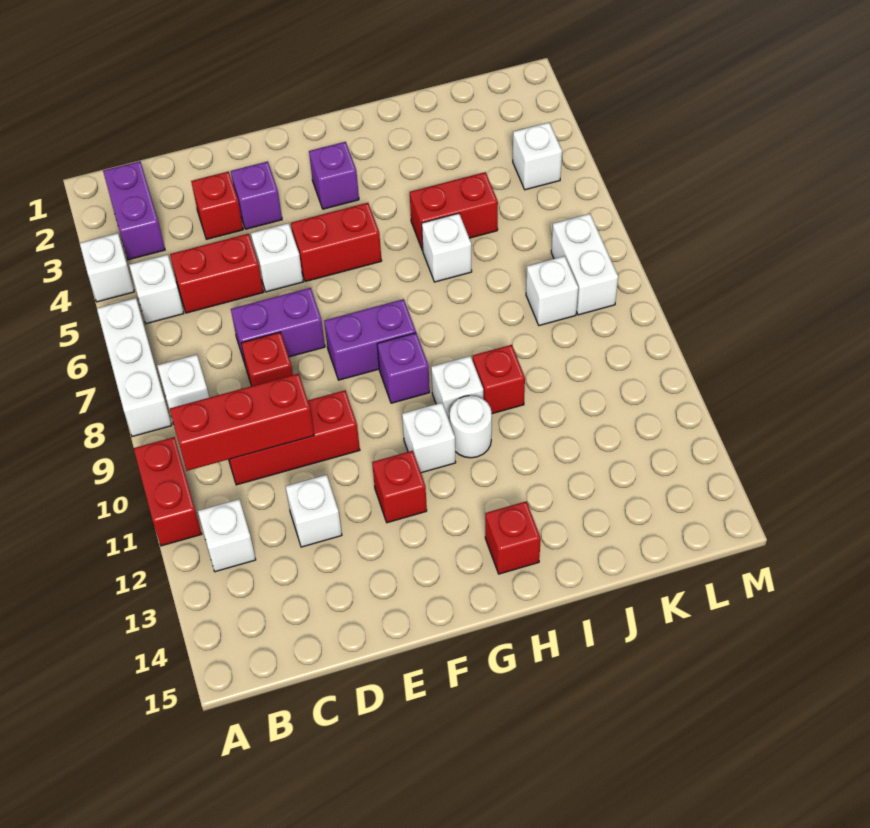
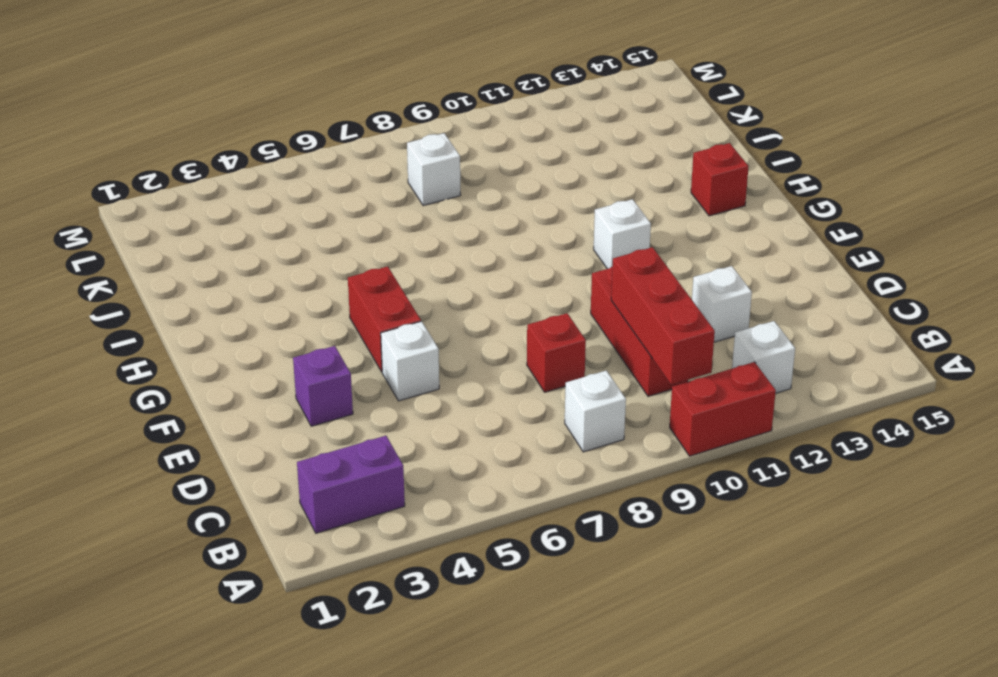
none -> white 1x1 brick [80,233,134,302]
none -> white 1x3 brick [97,298,172,437]
none -> white 1x1 brick [129,255,184,324]
none -> red 1x2 brick [170,234,263,313]

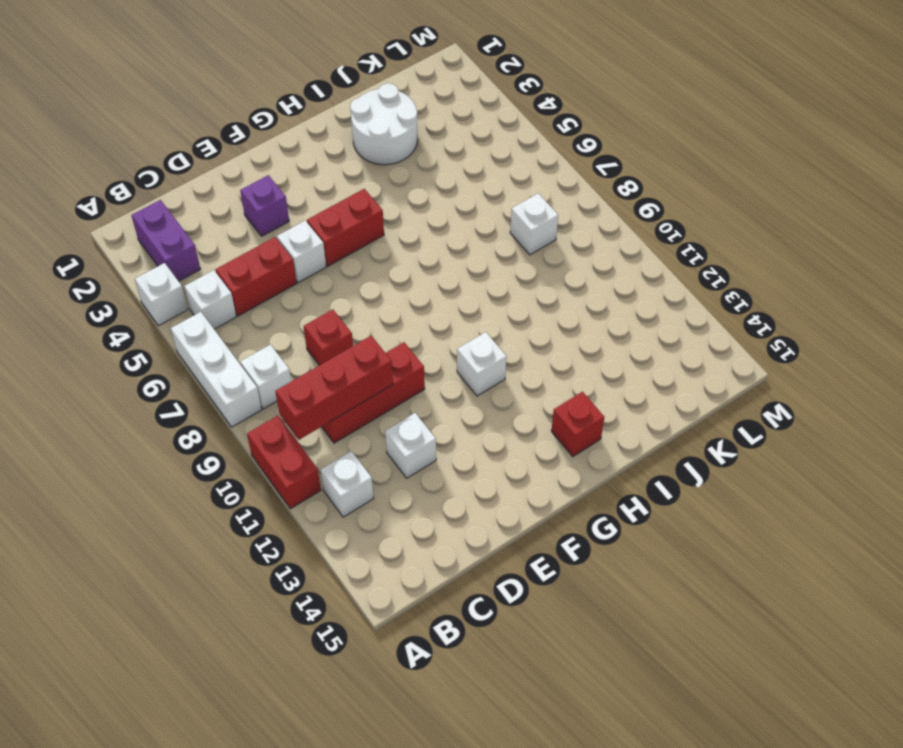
white 2x2 round brick [350,83,418,165] -> none
none -> red 1x1 brick [191,171,243,239]
none -> purple 1x2 brick [231,288,325,363]
none -> purple 1x2 brick [324,299,416,380]
none -> red 1x1 brick [372,451,427,523]

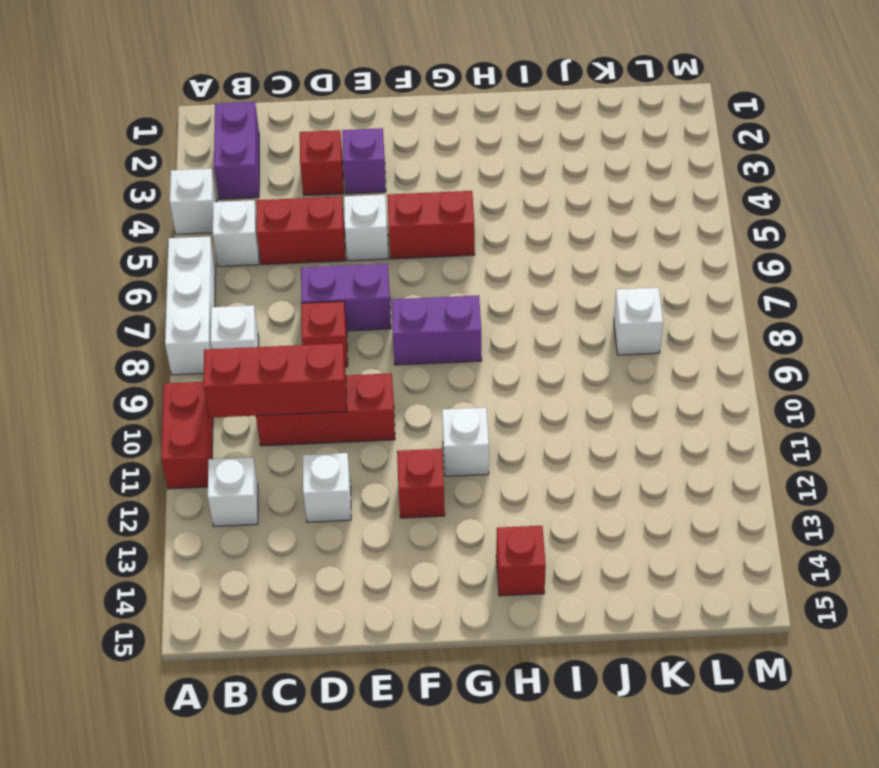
none -> purple 1x1 brick [309,142,359,209]
none -> purple 1x1 brick [377,333,430,403]
none -> white 1x1 brick [431,356,483,422]
none -> white 1x1 round brick [450,396,492,458]

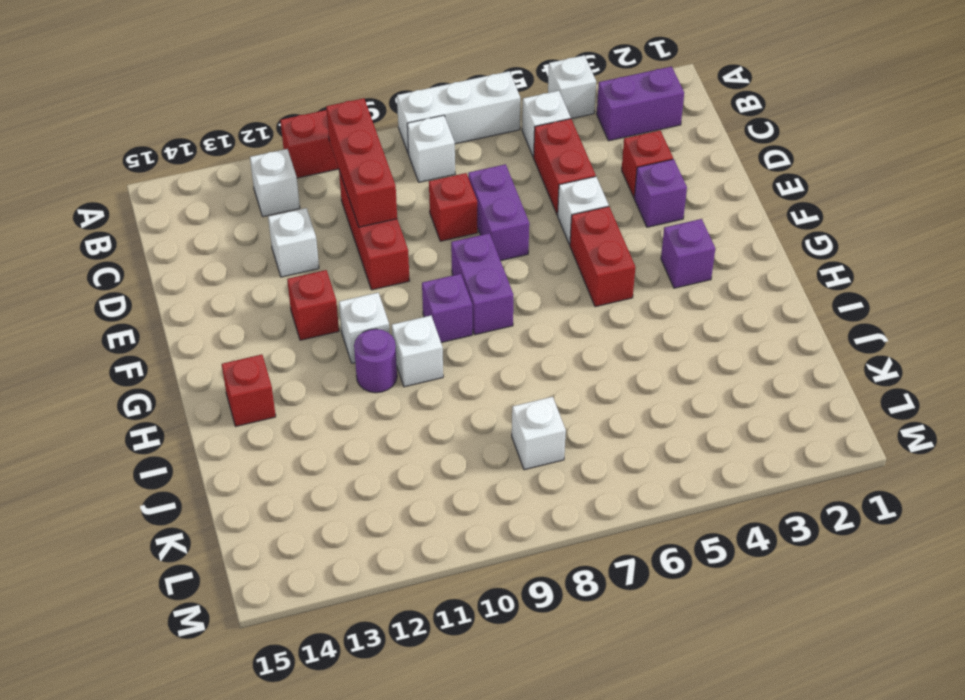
purple 1x1 round brick [354,329,397,393] -> white 1x1 round brick [450,396,492,458]
none -> red 1x2 brick [410,172,498,250]
none -> white 1x1 brick [422,213,472,282]
none -> red 1x1 brick [473,345,525,414]
none -> white 1x1 brick [513,122,562,190]

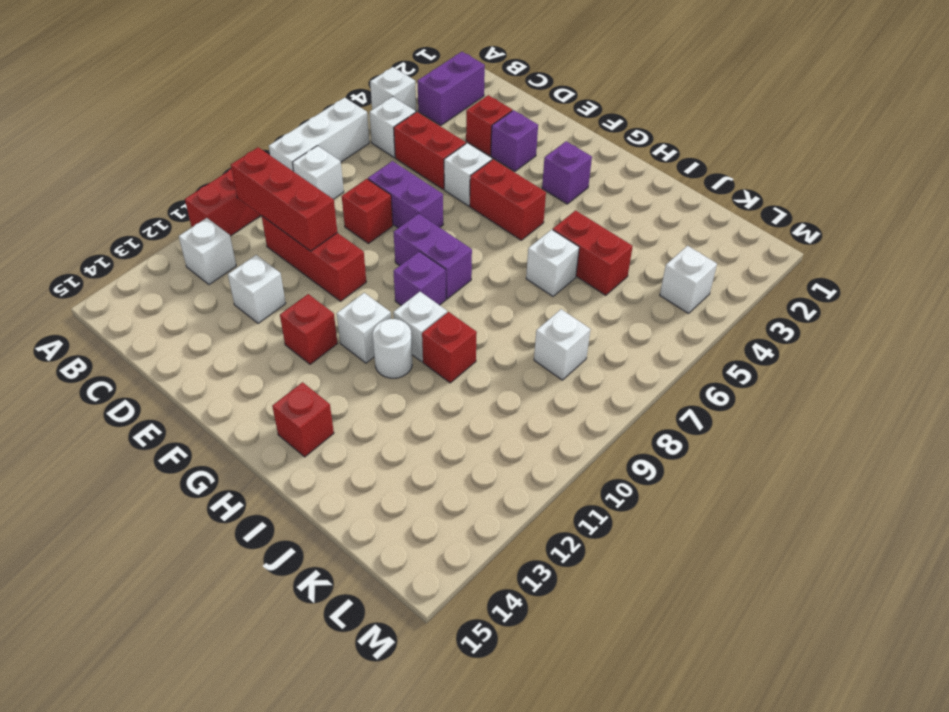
none -> white 1x2 brick [551,214,618,315]

